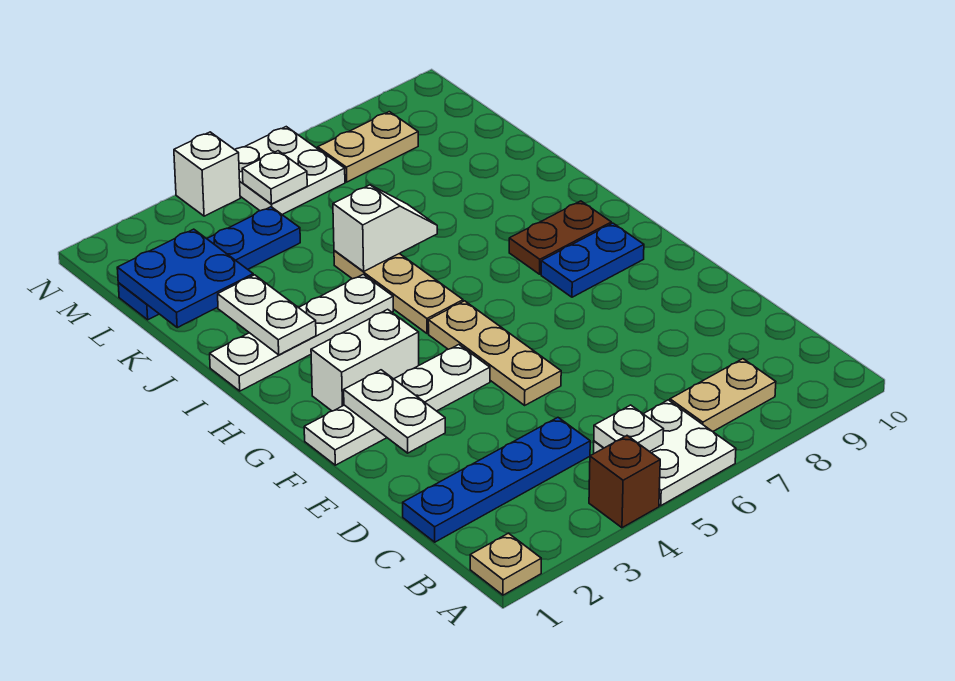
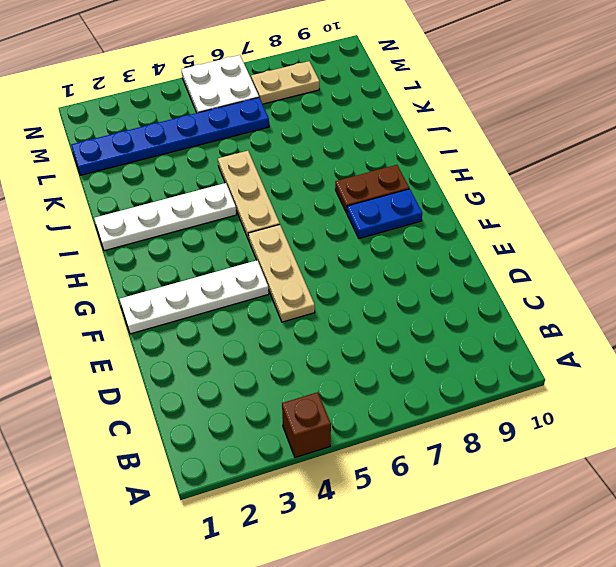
blue 1x6 plate [71,97,269,175] -> blue 1x4 plate [118,207,300,320]
none -> tan 1x1 plate [470,533,541,595]
none -> white 2x2 plate [594,400,736,506]
none -> tan 1x2 plate [670,359,776,432]

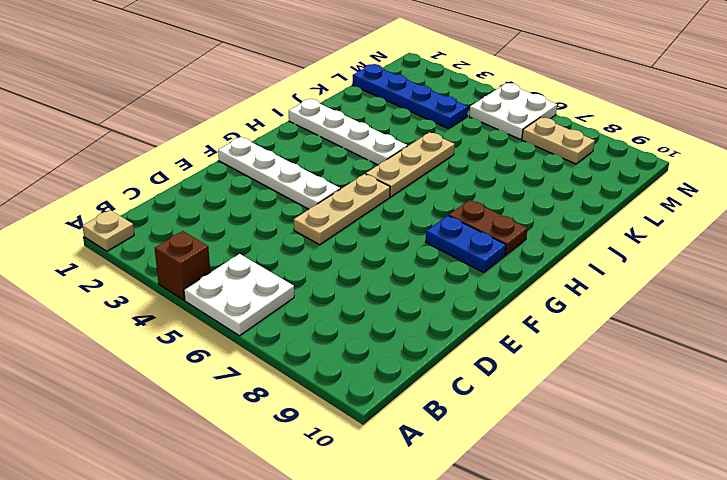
none -> tan 1x2 plate [670,359,776,432]
none -> blue 1x4 plate [403,418,590,542]
none -> white 1x2 brick [311,309,419,411]

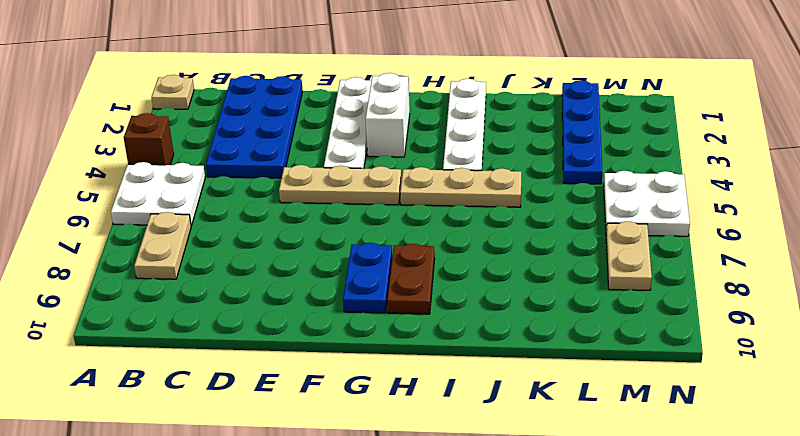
blue 2x4 plate [206,76,303,178] -> blue 1x4 plate [403,418,590,542]
none -> white 1x1 brick [174,132,240,216]
none -> white 1x1 plate [594,405,664,452]
none -> white 1x2 plate [344,370,445,453]

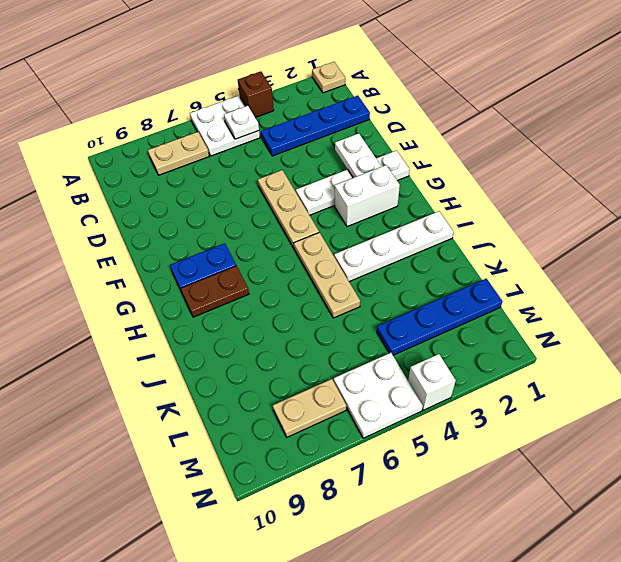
none -> white 1x2 plate [218,275,316,355]
none -> white 1x2 slope [333,185,437,271]
none -> blue 2x2 plate [117,229,253,328]

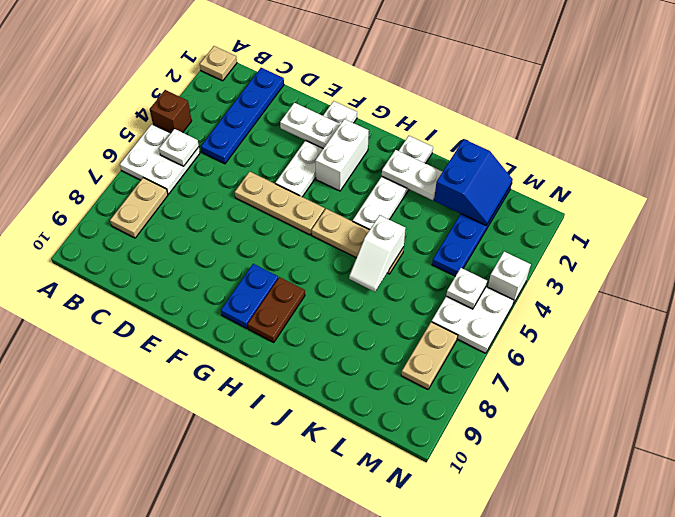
blue 2x2 slope [434,139,513,225] -> blue 2x2 plate [117,229,253,328]

